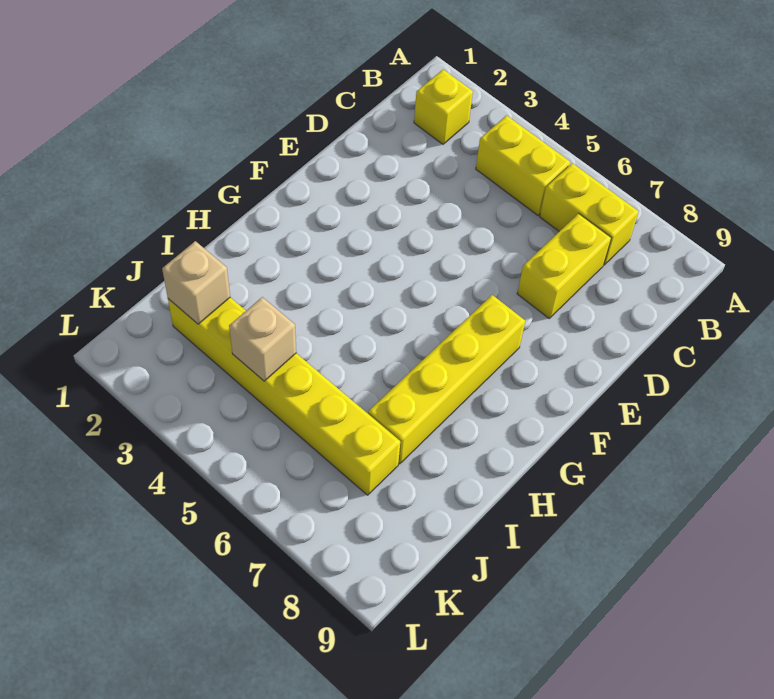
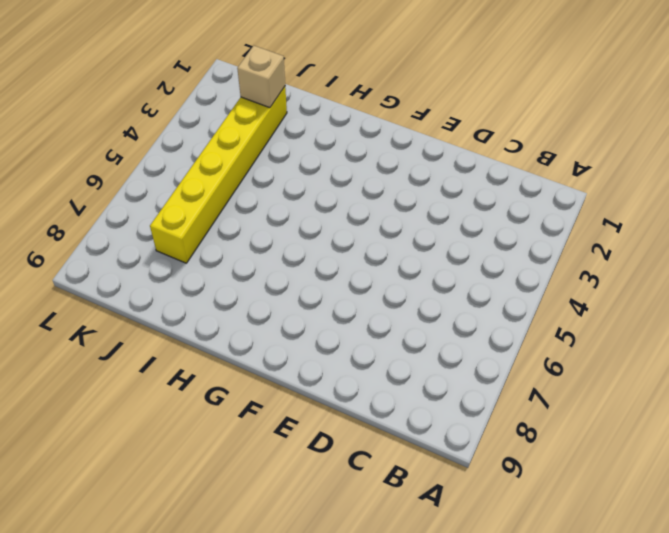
none -> yellow 1x1 brick [414,70,473,144]
none -> yellow 1x2 brick [476,116,570,215]

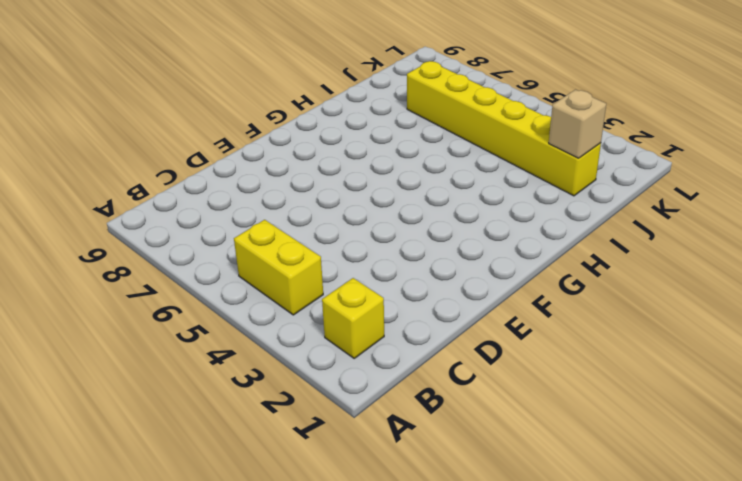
none -> yellow 1x2 brick [540,163,639,265]
none -> yellow 1x2 brick [517,214,611,318]

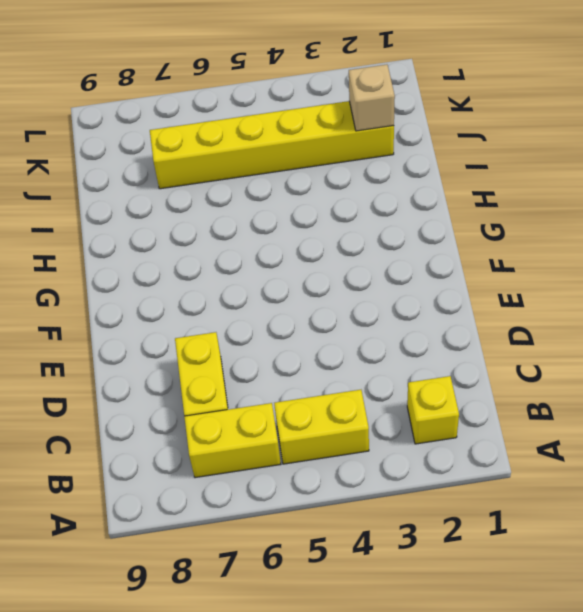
none -> yellow 1x4 brick [368,295,525,464]
none -> tan 1x1 brick [229,297,296,381]

